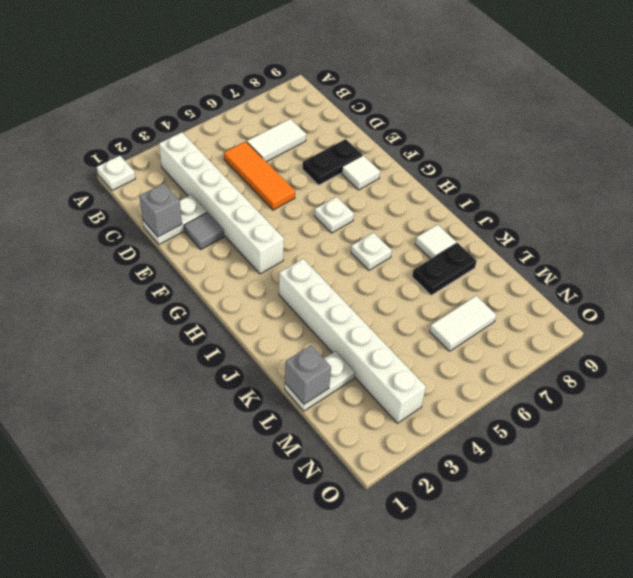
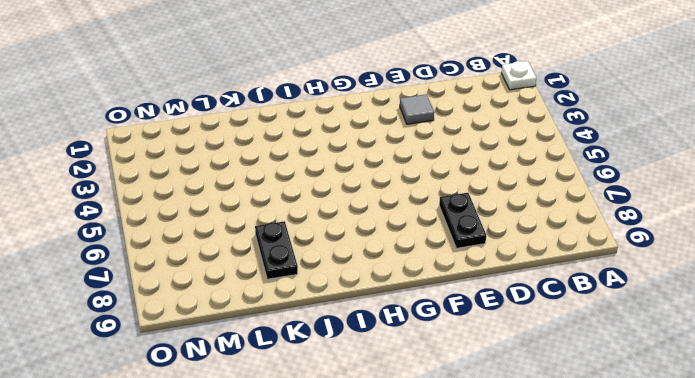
none -> white 1x6 brick [159,132,284,274]
none -> orange 1x3 tile [224,141,295,210]
none -> white 1x2 tile [247,119,306,162]

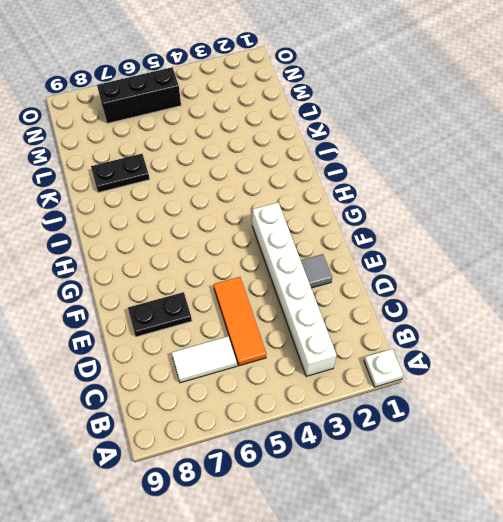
black 1x3 brick [97,67,181,123] -> none
none -> white 1x2 plate [143,195,207,244]
none -> white 1x1 tile [342,155,380,190]
none -> white 1x1 plate [315,197,354,233]

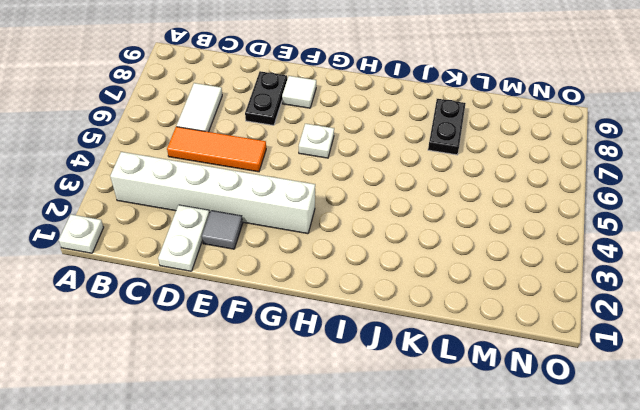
none -> white 1x6 brick [279,259,426,423]
none -> white 1x1 plate [351,233,392,270]
none -> white 1x1 tile [415,225,456,259]

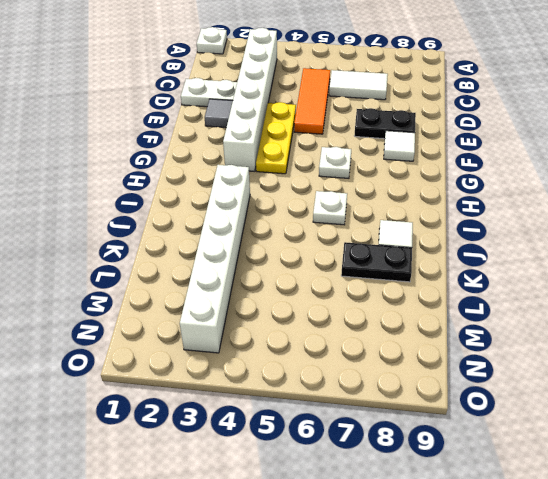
yellow 1x3 plate [256,102,296,174] -> none
none -> white 1x2 plate [285,351,355,411]
none -> white 1x2 tile [430,296,496,351]
none -> grey 1x1 brick [139,183,182,237]

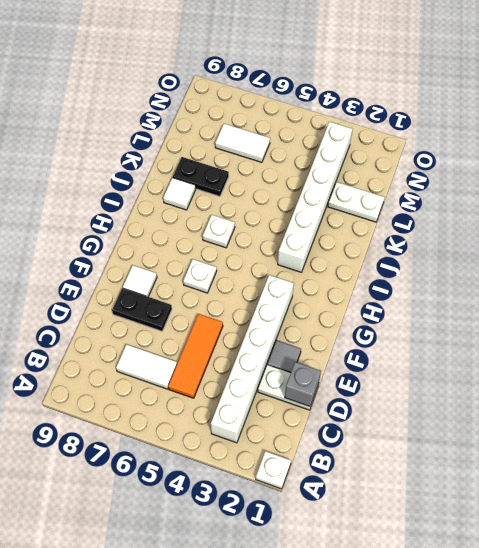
none -> grey 1x1 brick [285,345,331,404]

